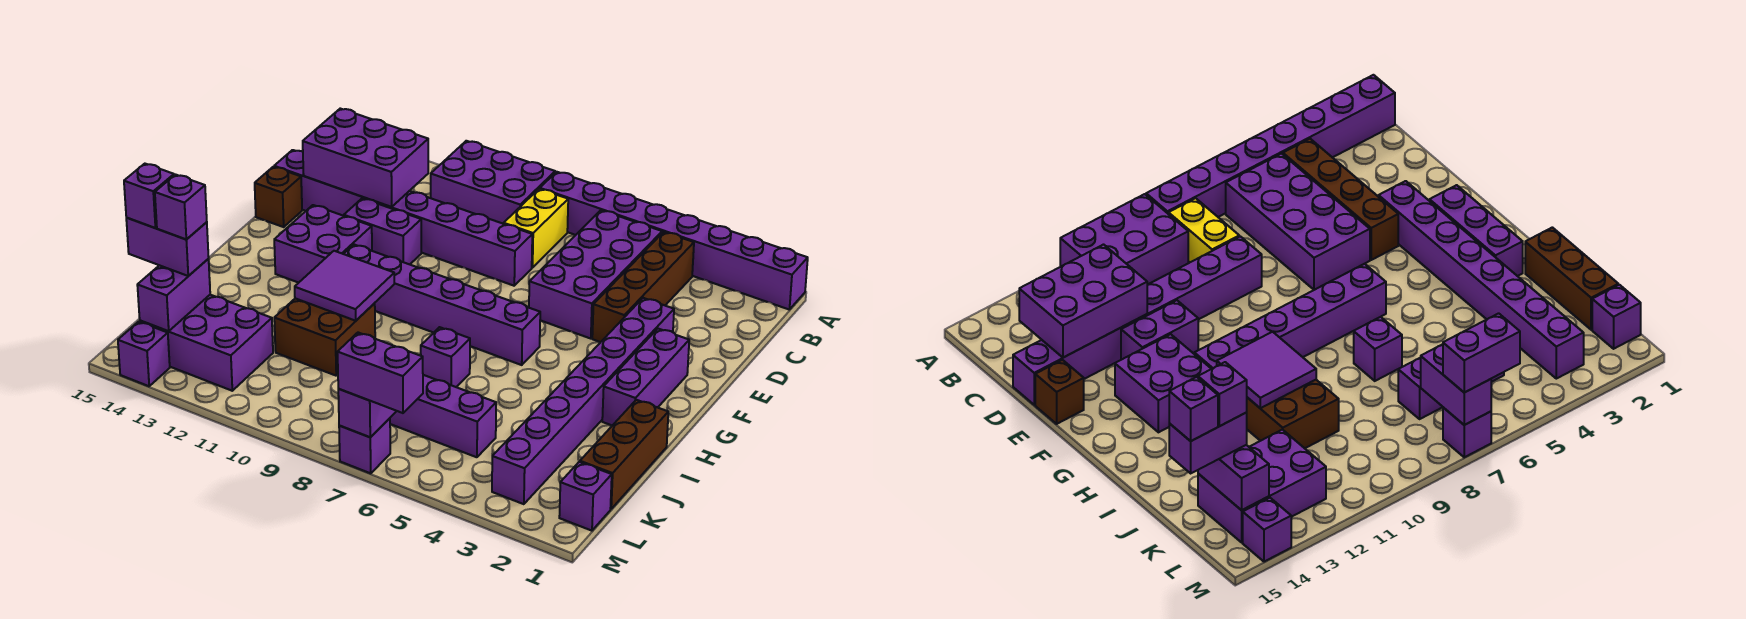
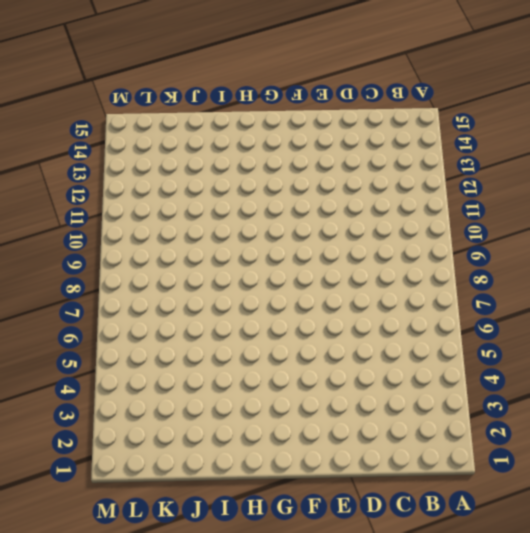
none -> purple 1x8 brick [540,172,808,309]
none -> purple 2x3 brick [431,141,555,224]
none -> brown 1x4 brick [592,232,694,342]

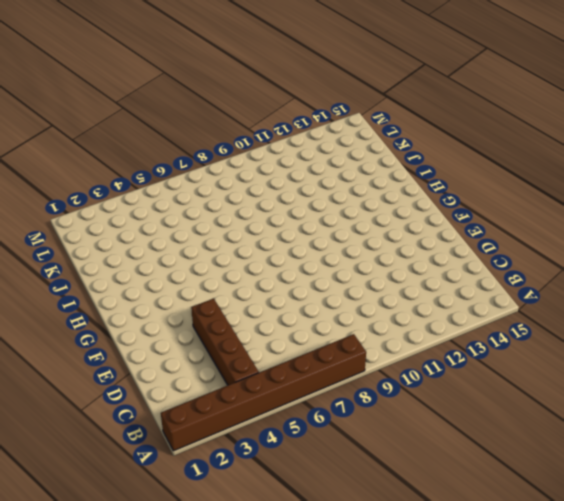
brown 1x8 brick [161,334,366,451] -> purple 1x8 brick [540,172,808,309]
none -> purple 2x3 brick [431,141,555,224]
none -> purple 2x4 brick [529,210,662,338]
none -> yellow 1x2 brick [504,189,568,268]

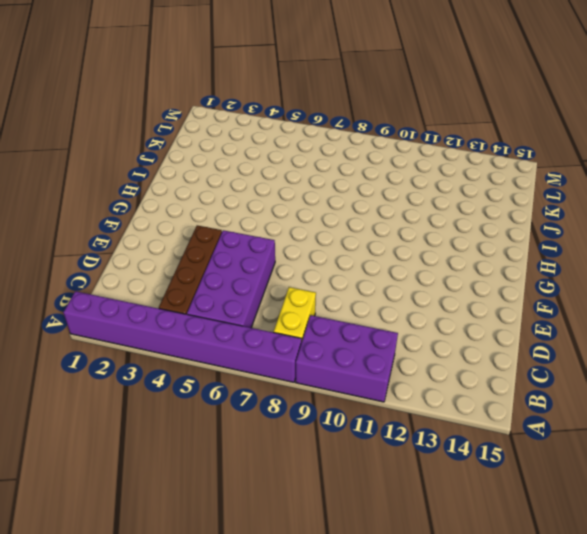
none -> purple 1x8 brick [274,150,532,286]
none -> purple 1x8 brick [492,298,674,504]
none -> purple 1x2 brick [344,198,421,264]

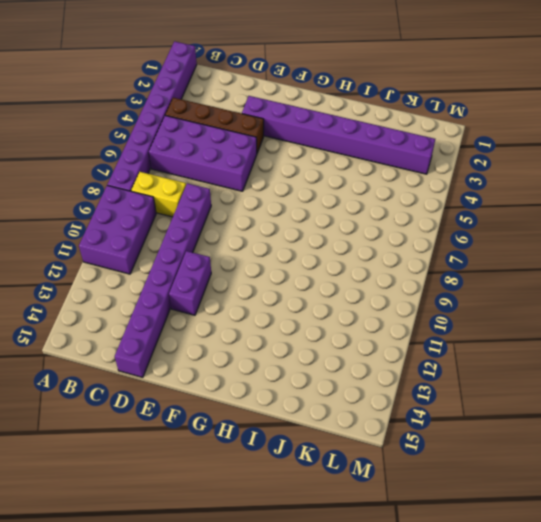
none -> brown 1x1 brick [255,167,302,227]
none -> purple 1x3 brick [602,329,689,425]
none -> purple 2x2 brick [274,205,372,283]

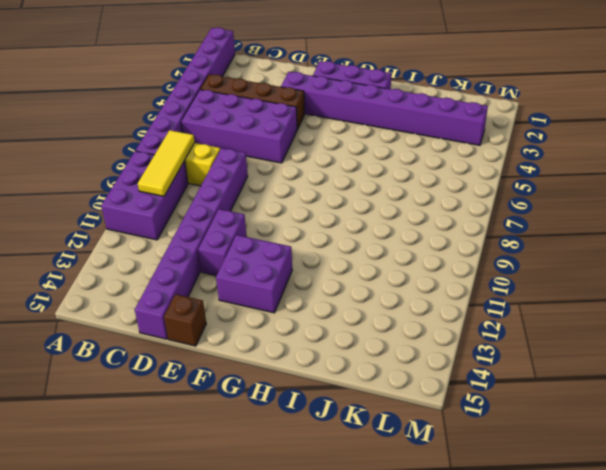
yellow 1x3 tile [138,130,195,196] -> none
none -> purple 1x6 brick [344,245,540,365]
none -> brown 1x3 brick [580,400,668,509]
none -> purple 1x1 brick [421,327,470,387]

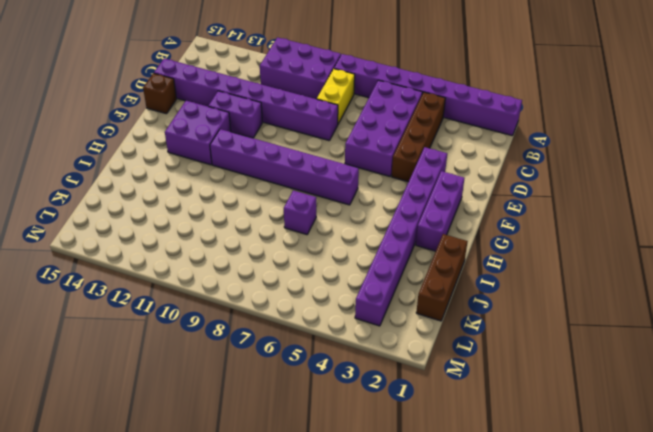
none -> brown 2x2 brick [274,298,375,376]
none -> purple 1x3 brick [390,375,496,457]
none -> purple 2x3 brick [140,295,273,391]

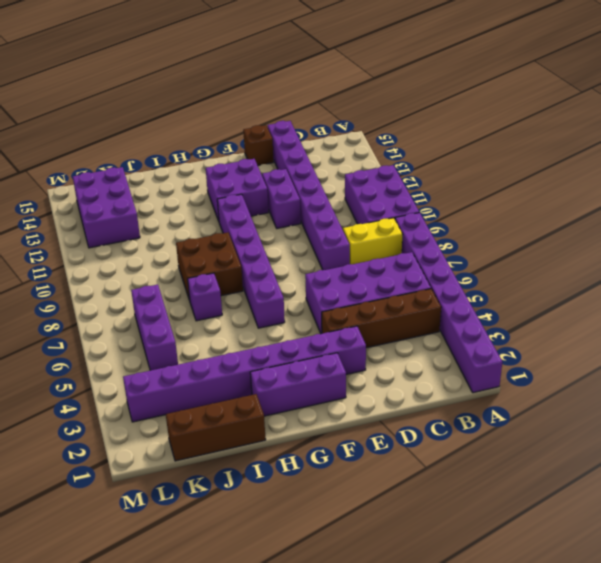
brown 2x2 brick [176,232,243,300] -> brown 2x2 brick moved to [274,298,375,376]
none -> purple 1x1 brick [559,462,612,531]
none -> purple 1x1 brick [339,418,390,473]
none -> purple 1x1 brick [118,322,170,386]

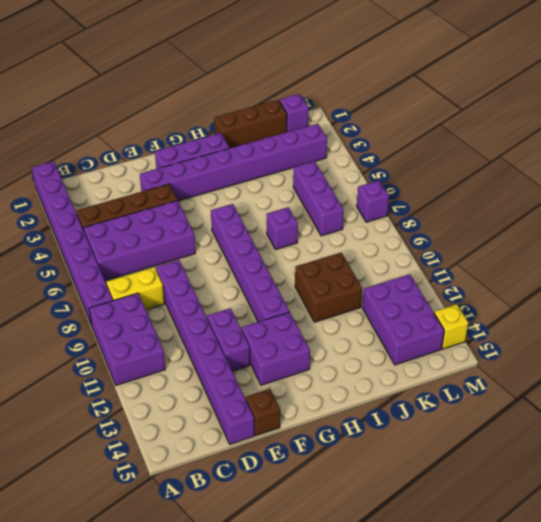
yellow 1x1 brick [434,304,468,349] -> purple 1x1 brick [118,322,170,386]
none -> purple 2x3 brick [303,109,428,207]
none -> purple 2x2 tile [295,251,394,321]
none -> purple 1x2 brick [137,259,210,331]

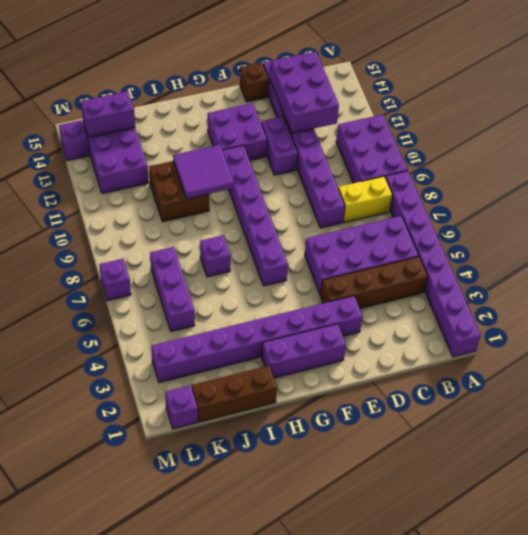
none -> purple 1x2 brick [338,389,396,437]
none -> purple 1x2 brick [126,218,209,276]
none -> purple 1x2 brick [338,333,423,413]

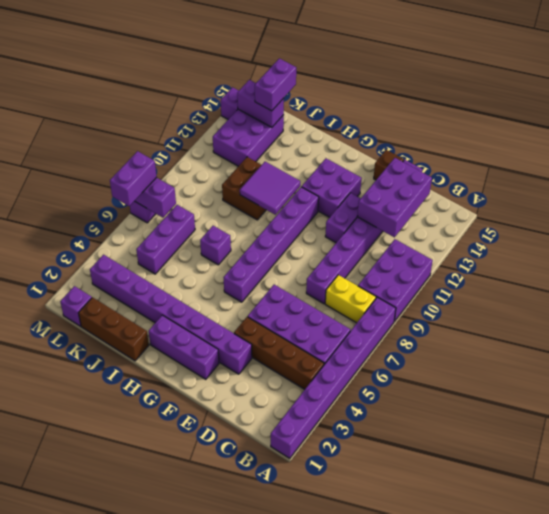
none -> purple 1x1 brick [155,175,207,239]
none -> purple 1x1 brick [124,164,174,228]

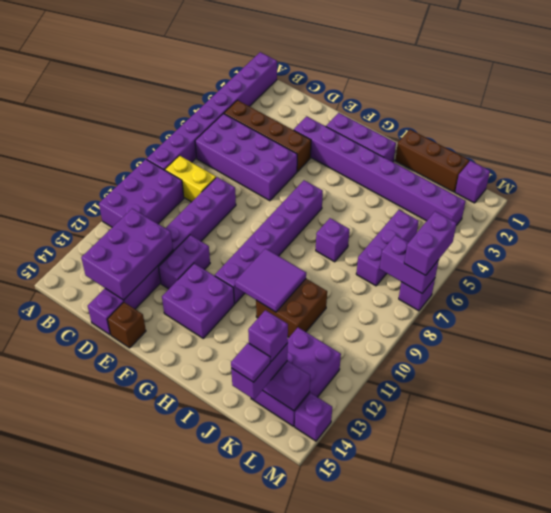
purple 1x1 tile [231,343,270,382] -> purple 1x1 brick [124,164,174,228]

